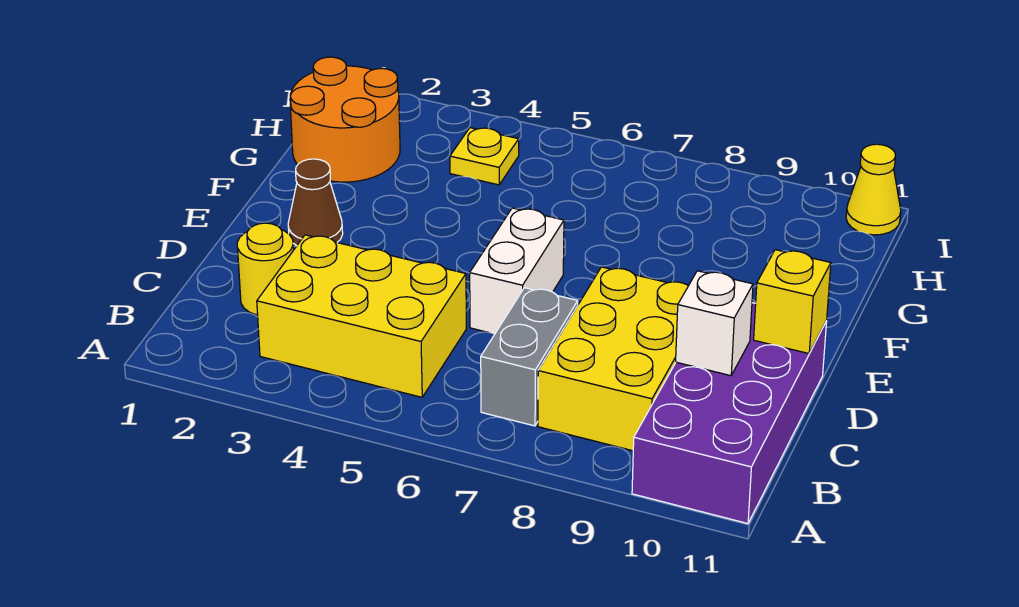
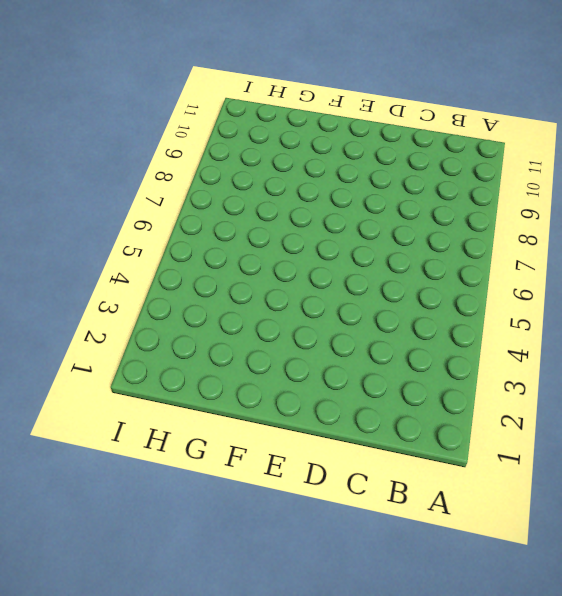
none -> purple 2x4 brick [632,303,827,524]
none -> yellow 2x3 brick [257,235,466,397]
none -> grey 1x2 brick [481,288,578,426]

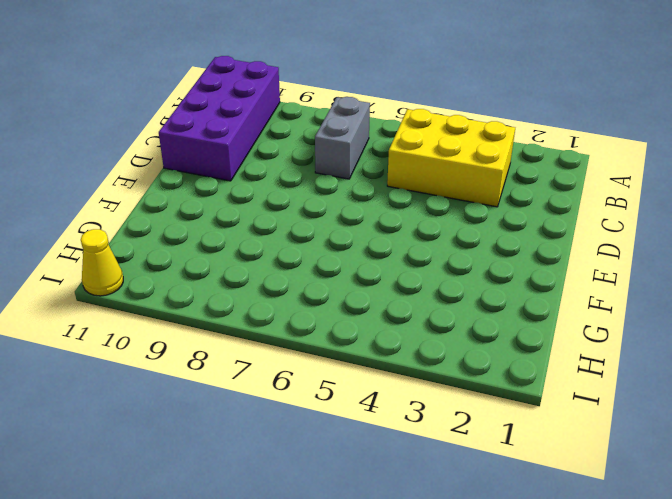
none -> yellow 2x3 brick [538,267,688,451]
none -> yellow 1x1 round brick [237,223,293,315]
none -> white 1x2 brick [470,208,564,334]

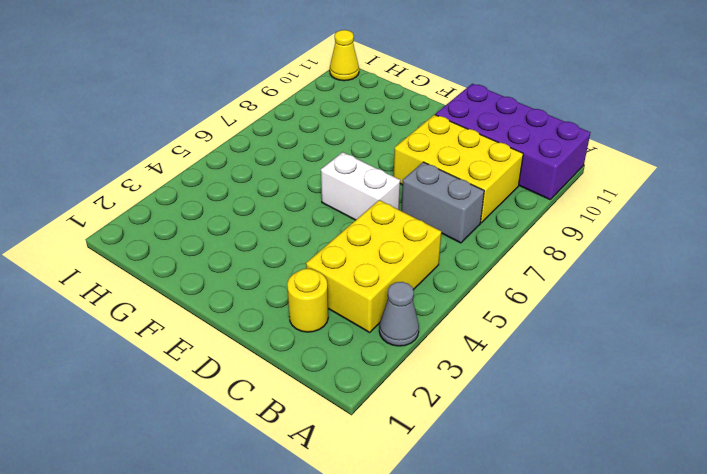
grey 1x1 cone [379,282,419,346] -> none
none -> brown 1x1 cone [288,159,343,246]
none -> orange 2x2 round brick [290,57,400,182]
none -> yellow 1x1 plate [450,128,519,185]

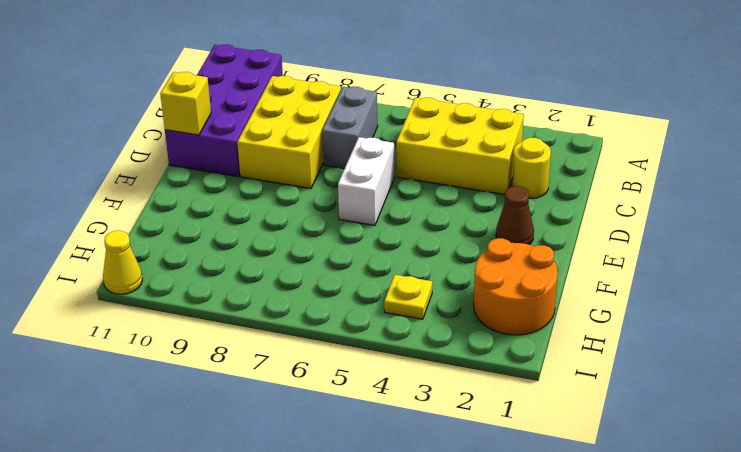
none -> white 1x1 brick [676,271,753,376]

